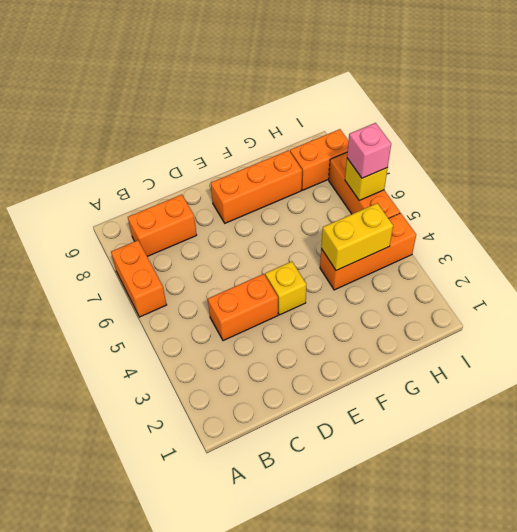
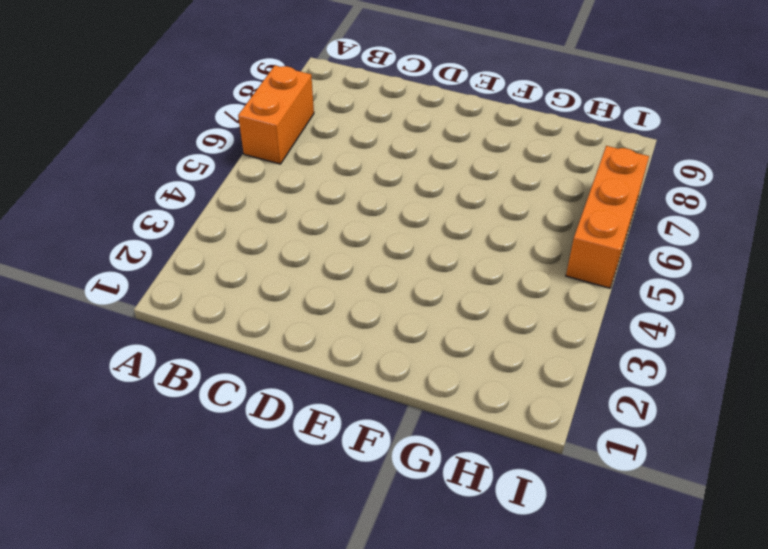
none -> orange 1x2 brick [128,195,197,257]
none -> orange 1x2 brick [208,274,278,341]

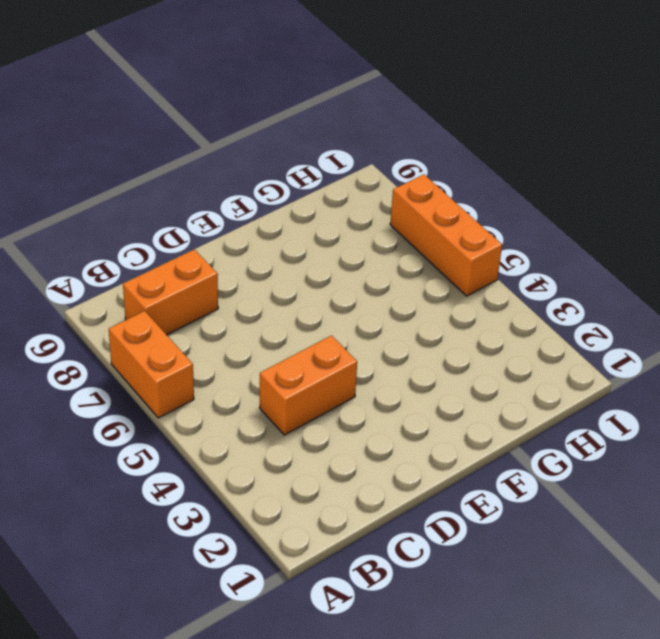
none -> yellow 1x1 brick [265,261,306,315]
none -> orange 1x3 brick [211,150,302,223]

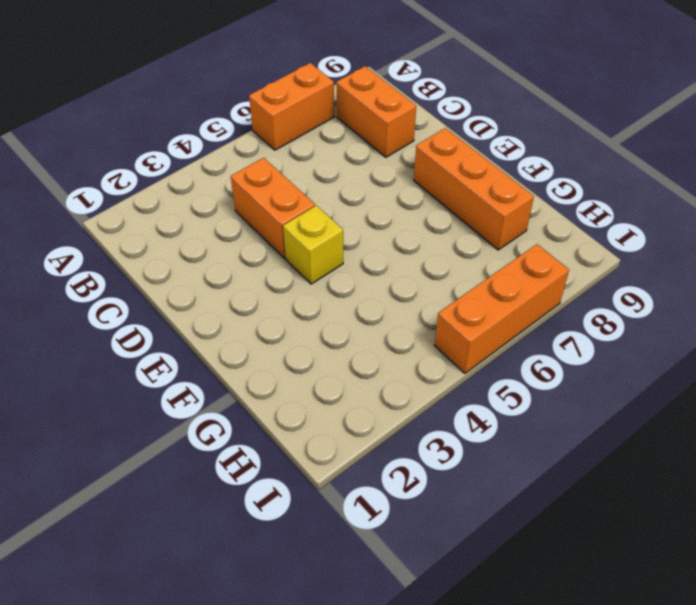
none -> orange 1x3 brick [320,213,416,290]
none -> orange 1x2 brick [290,129,349,190]

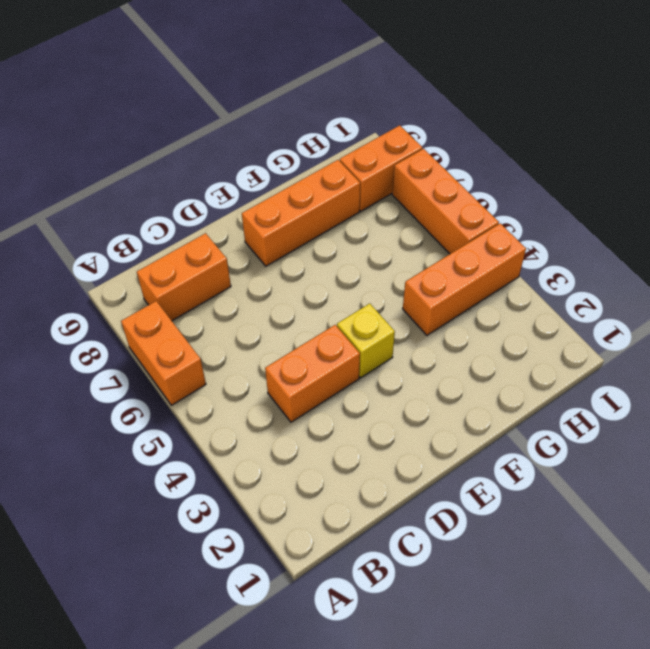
none -> yellow 1x2 brick [321,203,393,270]
none -> yellow 1x1 brick [345,158,388,201]

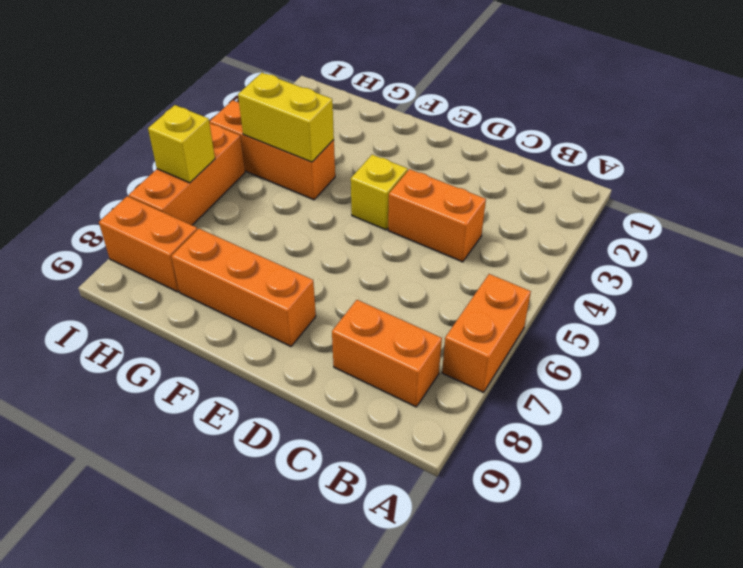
none -> pink 1x1 brick [347,123,391,178]

